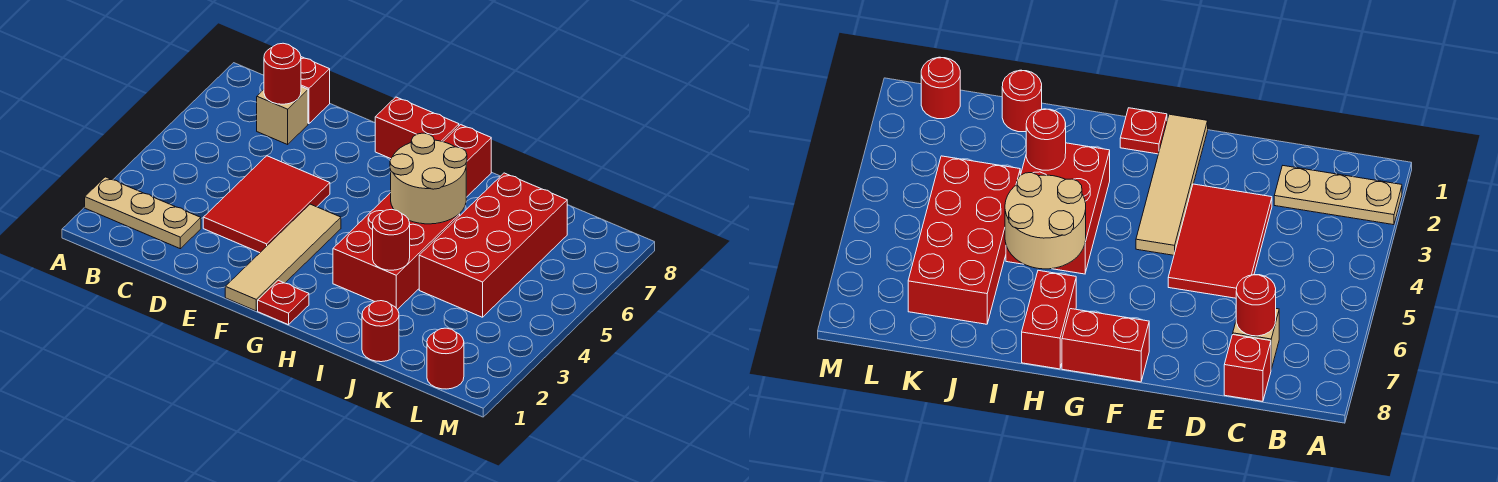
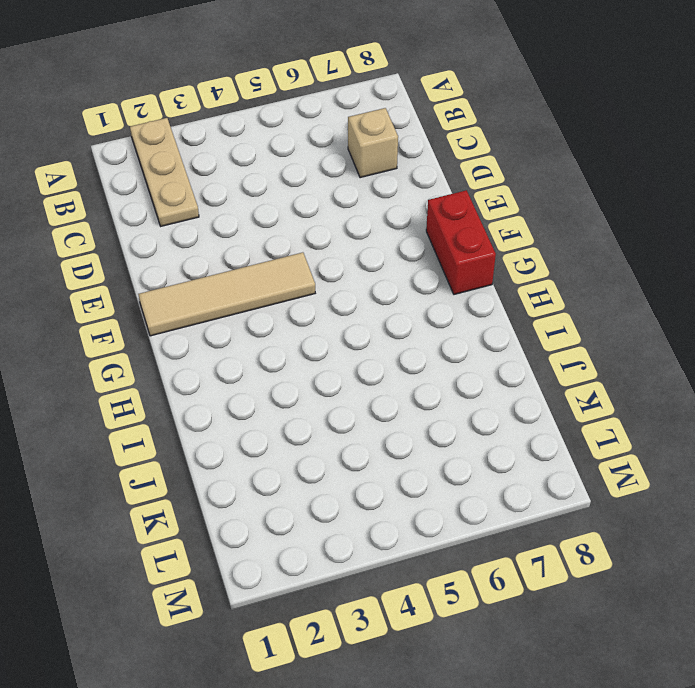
none -> red 1x1 brick [301,57,330,124]
none -> red 2x3 tile [203,156,330,253]
none -> red 1x1 plate [258,280,309,325]

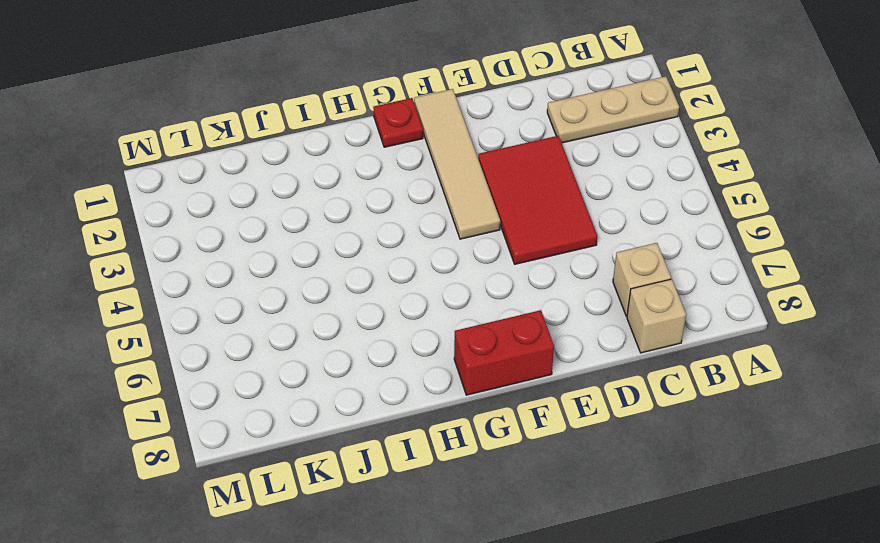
tan 1x1 brick [627,279,686,353] -> red 1x1 brick [301,57,330,124]
none -> red 2x3 brick [333,193,460,310]
none -> red 1x2 brick [443,125,491,197]
none -> red 1x1 round brick [362,301,399,362]

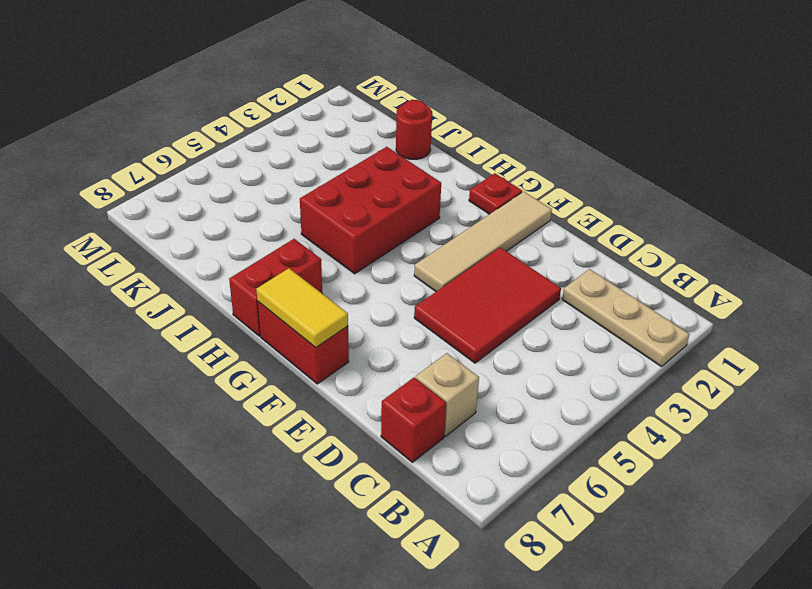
yellow 1x2 tile [256,268,348,348] -> none
none -> red 2x4 brick [419,173,567,317]
none -> red 1x1 round brick [427,328,464,389]
none -> red 1x1 round brick [264,43,301,104]

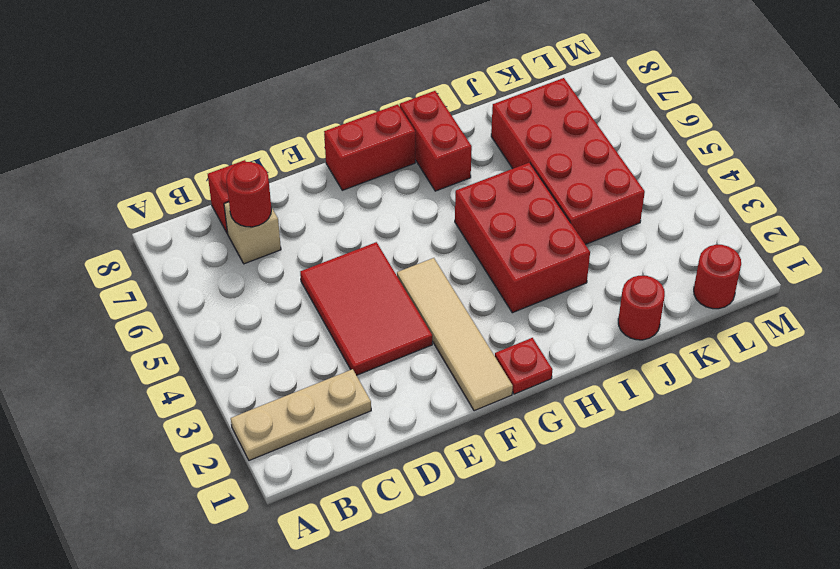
none -> tan 2x2 round brick [390,133,467,224]
none -> red 1x1 round brick [373,209,410,270]

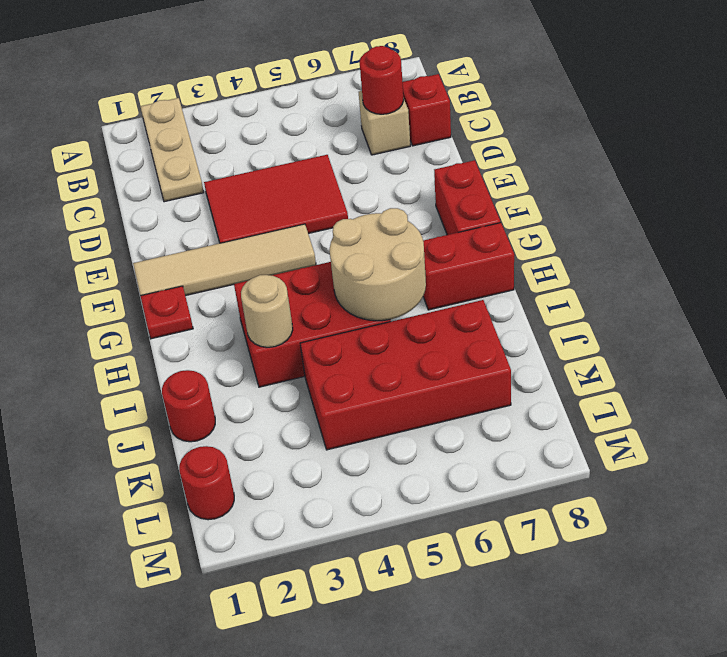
tan 1x1 round brick [241,275,293,347] -> red 1x1 round brick [373,209,410,270]

